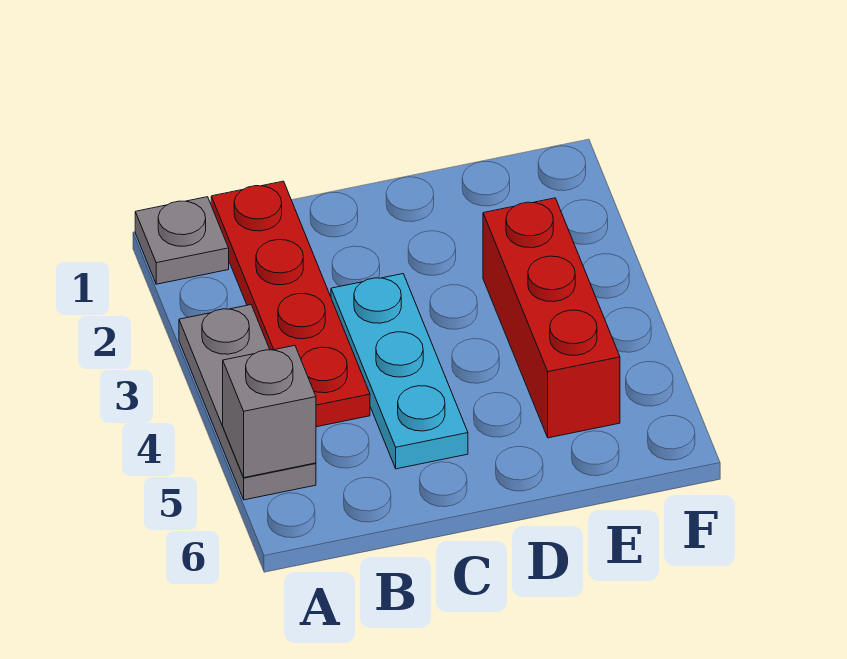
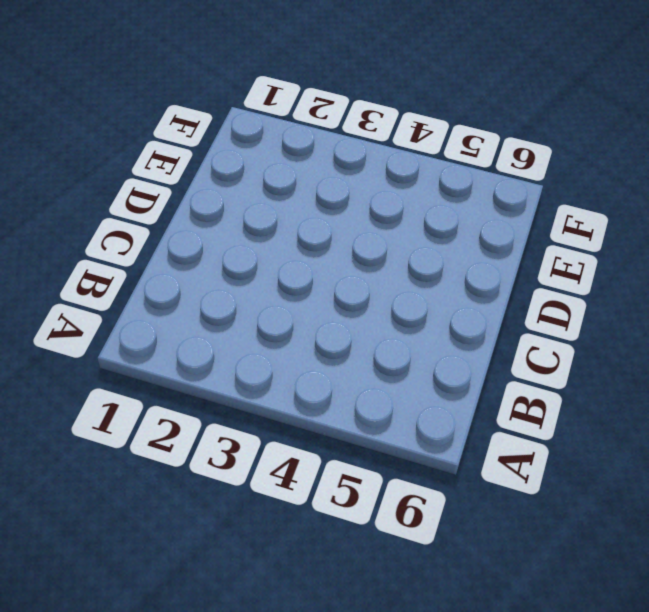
none -> grey 1x1 plate [135,197,229,284]
none -> grey 1x3 plate [179,305,316,500]

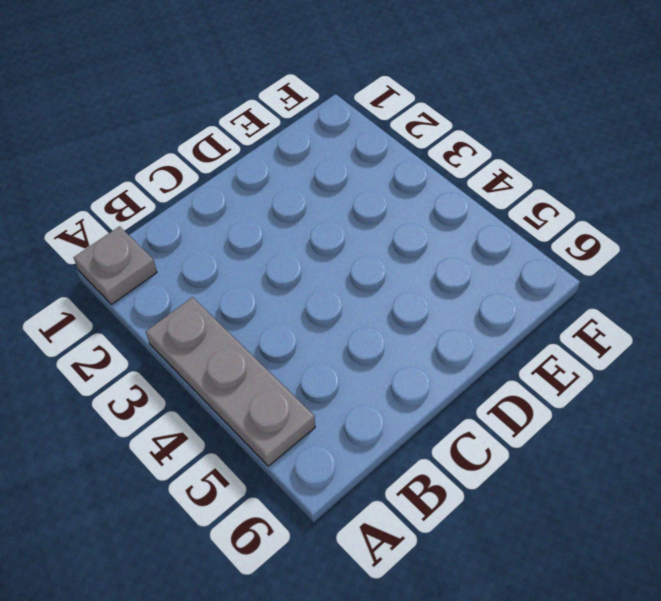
none -> red 1x4 plate [211,181,370,427]
none -> cyan 1x3 plate [331,274,468,469]

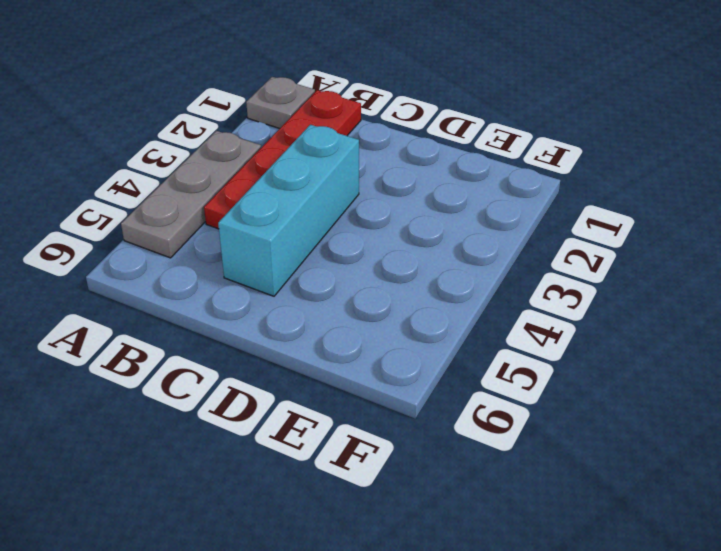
cyan 1x3 brick [218,125,359,296] -> cyan 1x3 plate [331,274,468,469]
none -> red 1x3 brick [483,198,620,438]
none -> grey 1x1 brick [223,346,316,478]

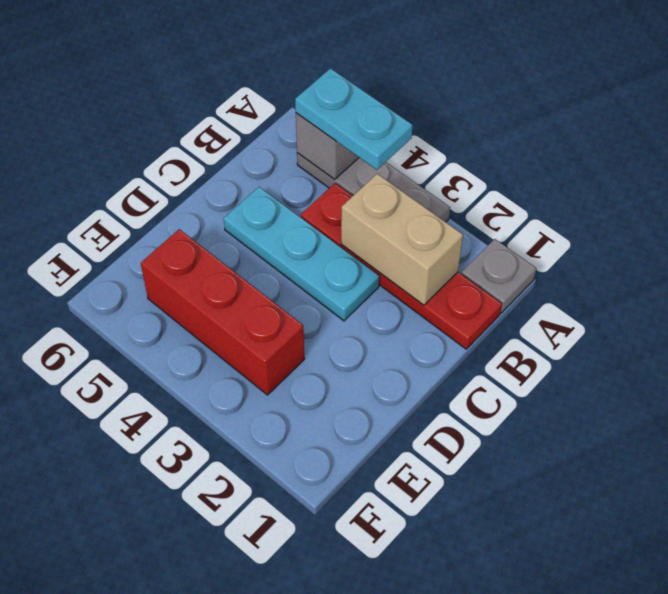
cyan 1x2 plate [295,68,413,170] -> none
tan 1x2 brick [341,174,463,305] -> none

